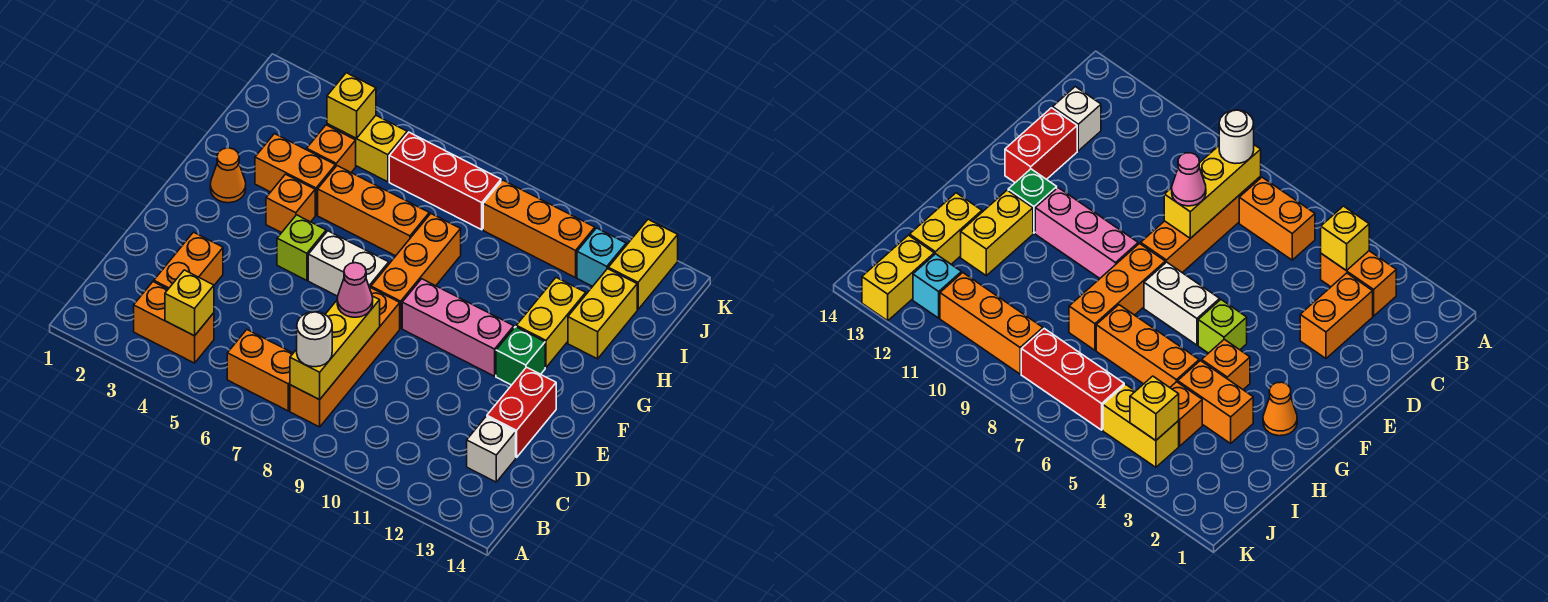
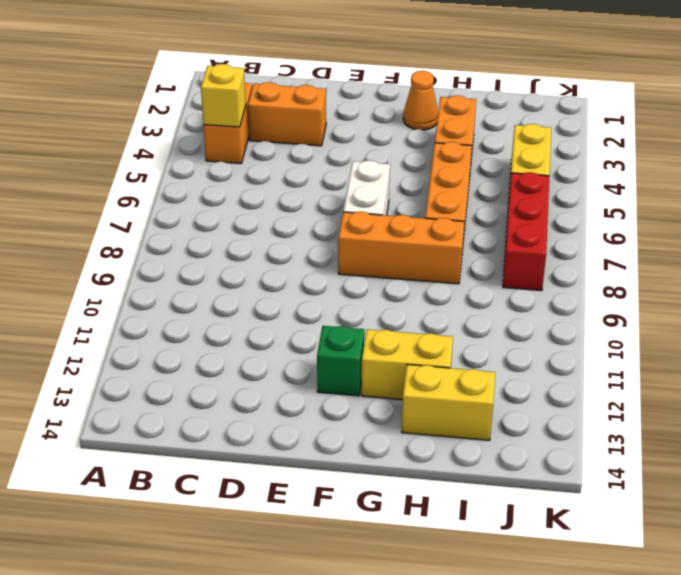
none -> orange 1x2 brick [227,330,293,411]
none -> orange 1x4 brick [290,288,400,427]
none -> white 1x1 brick [467,417,516,482]

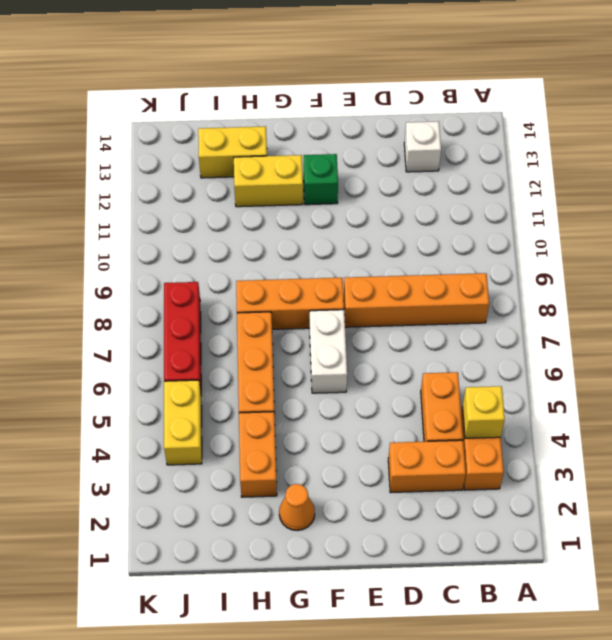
orange 1x2 brick [421,372,463,442] -> orange 1x2 brick moved to [227,330,293,411]
none -> red 1x2 brick [487,367,556,457]
none -> lime 1x1 brick [277,215,326,280]
none -> pink 1x3 brick [402,279,514,376]

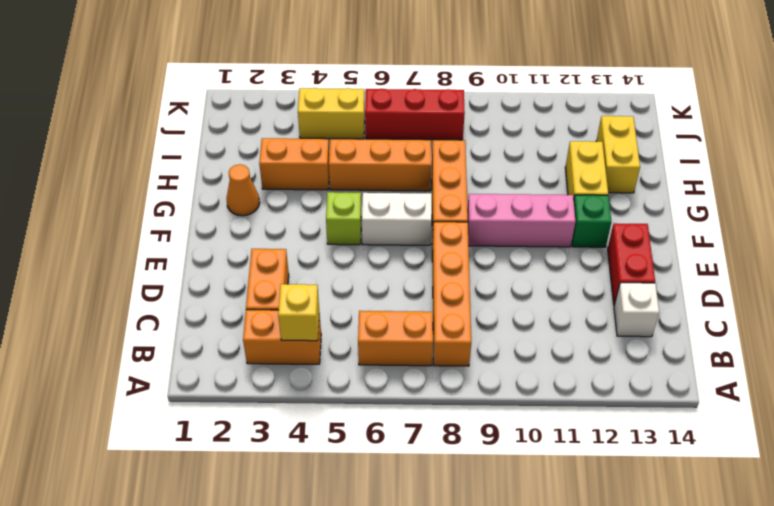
none -> orange 1x1 brick [266,174,315,233]
none -> orange 1x1 brick [307,125,356,172]
none -> orange 1x3 brick [483,180,595,278]

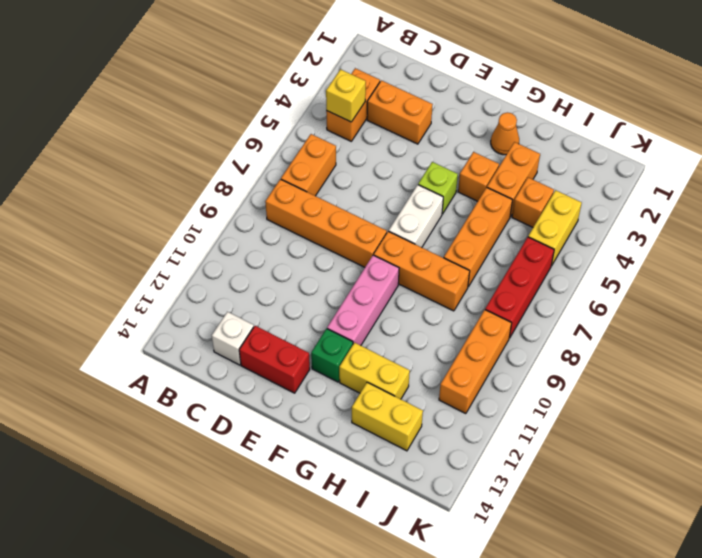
none -> cyan 1x1 brick [577,228,626,286]
none -> yellow 1x2 brick [608,219,678,309]
none -> yellow 1x3 brick [290,296,380,400]

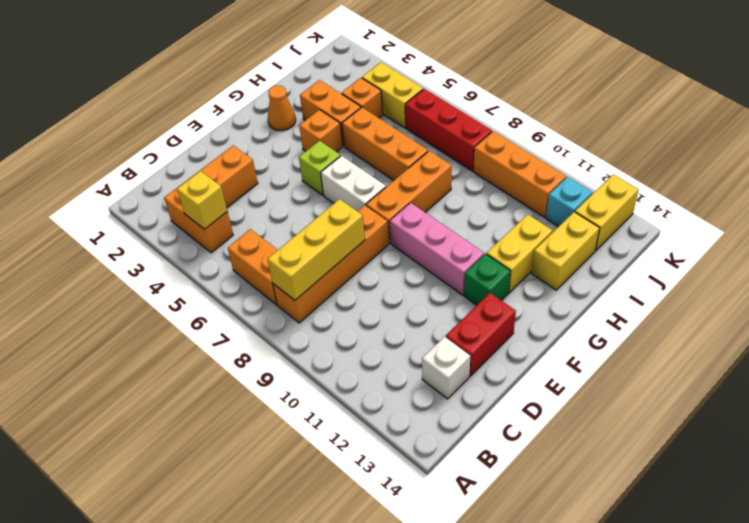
none -> yellow 1x1 brick [327,73,376,138]
none -> white 1x1 round brick [297,312,332,367]
none -> pink 1x1 cone [337,263,373,317]

